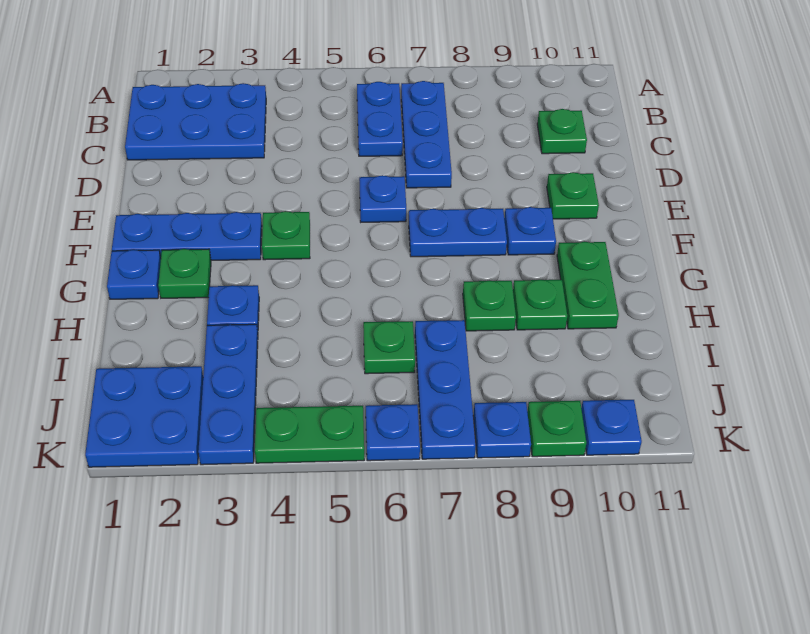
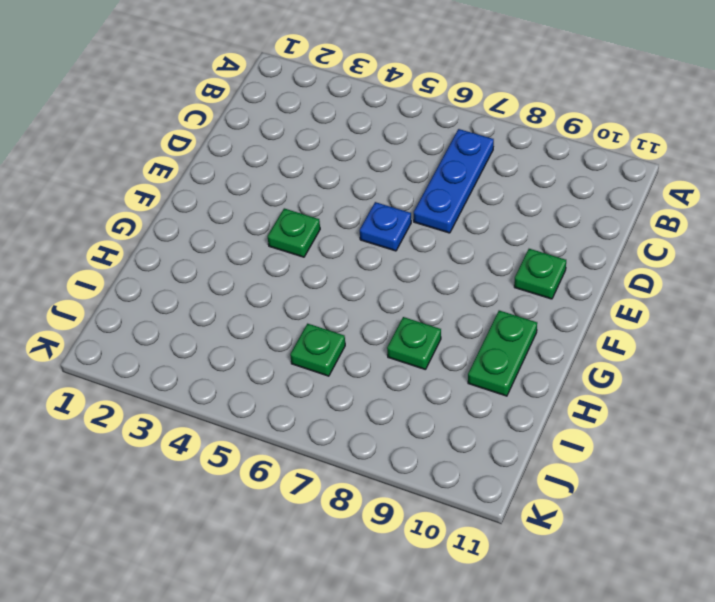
none -> blue 2x3 plate [125,83,266,160]
none -> blue 1x2 plate [357,82,403,156]
none -> green 1x1 plate [537,109,587,154]

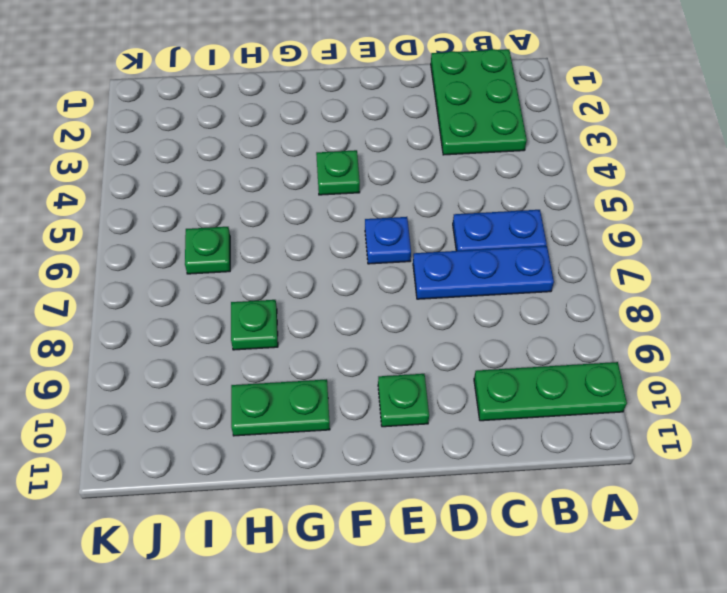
green 1x3 plate [474,362,627,421] -> green 1x1 plate [537,109,587,154]
green 2x3 plate [431,49,527,155] -> blue 2x3 plate [125,83,266,160]
none -> blue 1x3 plate [112,212,262,261]
none -> blue 1x2 plate [409,208,507,257]
none -> blue 1x1 plate [504,207,556,255]

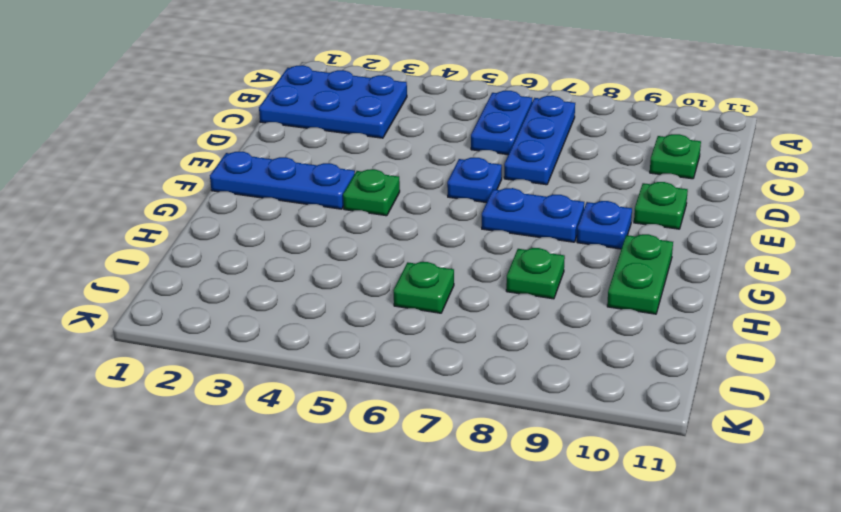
none -> blue 1x1 plate [107,250,161,299]
none -> green 1x1 plate [158,249,211,298]
none -> blue 1x1 plate [207,285,259,333]

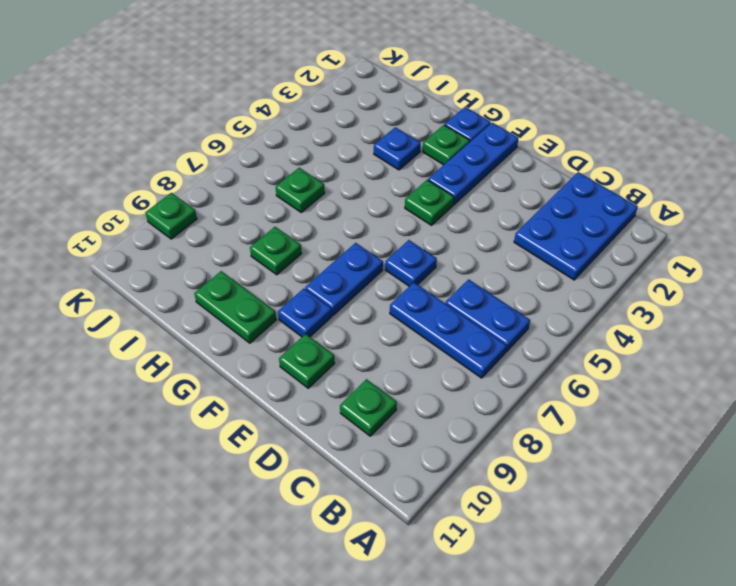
none -> green 1x1 plate [513,280,567,330]
none -> blue 1x3 plate [198,324,258,465]
none -> blue 1x3 plate [415,320,476,459]

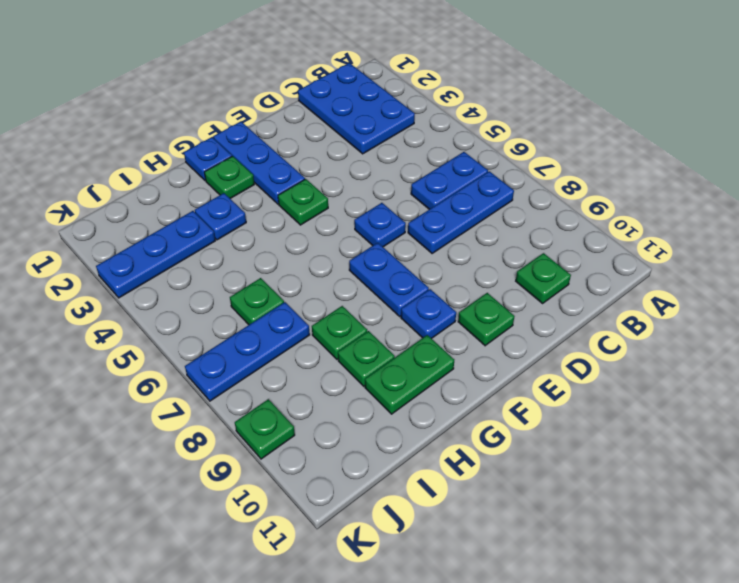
none -> blue 2x2 plate [85,366,203,467]
none -> green 1x2 plate [255,406,364,463]
none -> blue 1x1 plate [366,404,420,461]

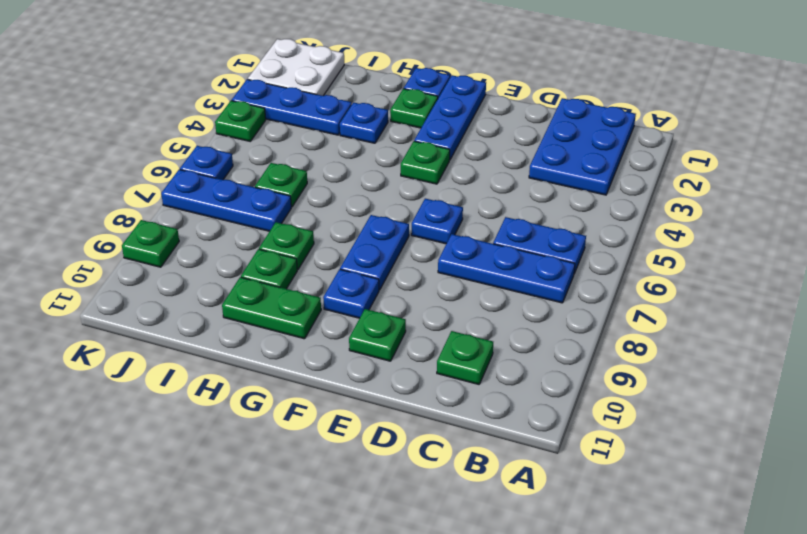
white 2x2 plate [248,39,344,96] -> blue 2x2 plate [85,366,203,467]
green 1x1 plate [215,101,266,141] -> green 1x2 plate [255,406,364,463]
none -> blue 1x1 plate [473,402,531,458]
none -> blue 1x1 plate [581,400,642,455]

